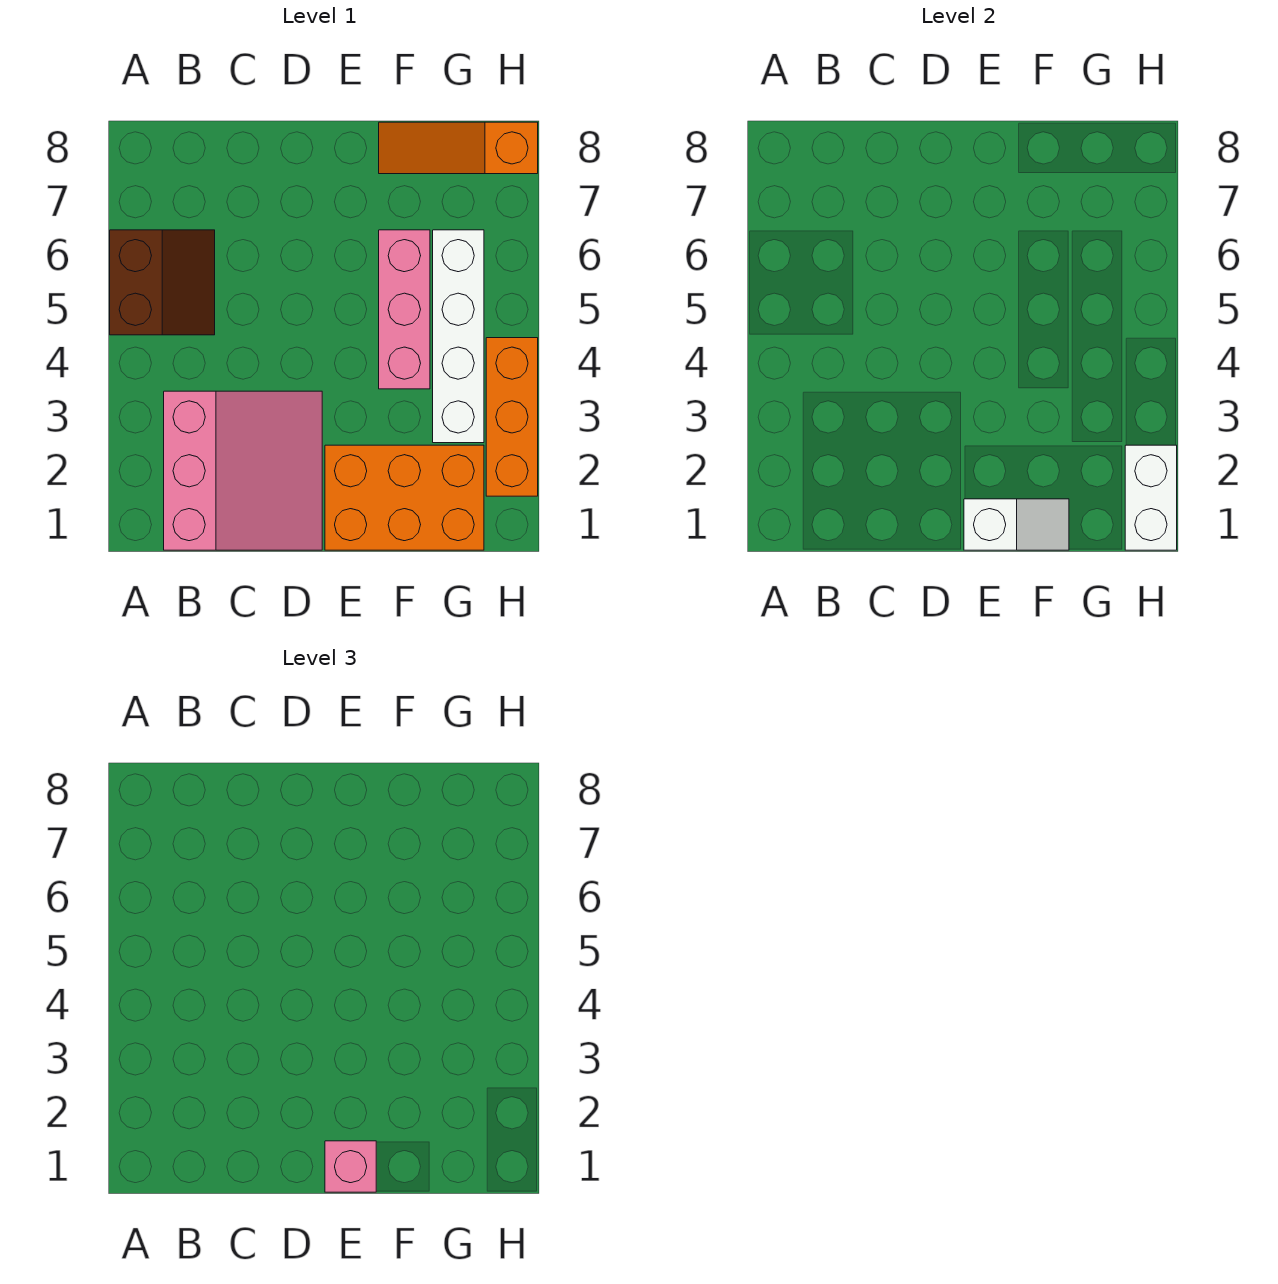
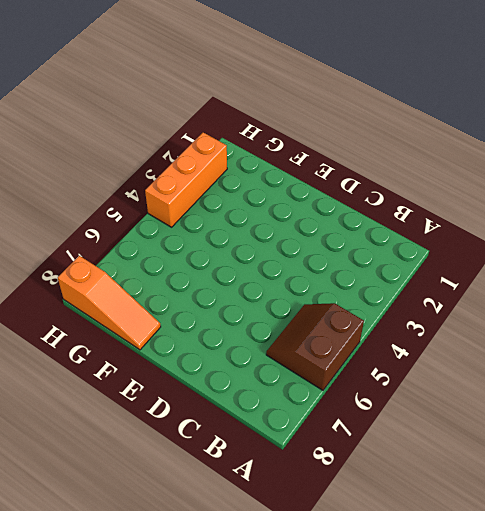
none -> pink 3x3 slope [164,391,322,550]
none -> orange 2x3 brick [325,445,484,550]

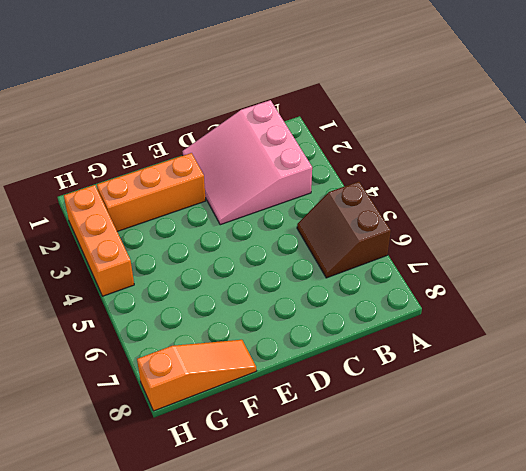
orange 1x3 brick [97,153,206,231] -> orange 2x3 brick [325,445,484,550]
none -> pink 1x3 brick [379,230,430,389]
none -> white 1x4 brick [433,230,484,443]

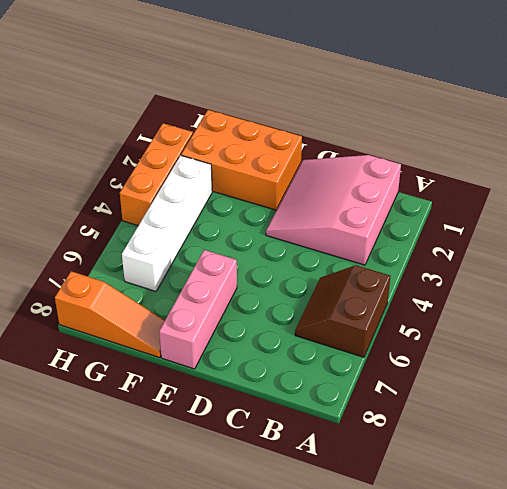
pink 1x3 brick [159,250,237,369] -> pink 1x3 brick moved to [379,230,430,389]
none -> white 1x2 slope [964,499,1069,550]
none -> white 1x2 brick [1125,445,1177,550]

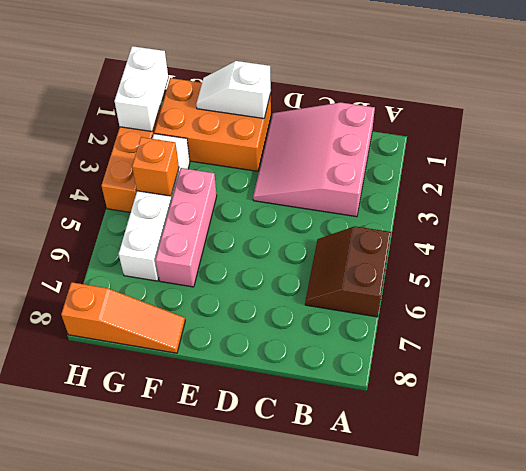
orange 1x1 brick [132,137,179,196] -> none
none -> pink 1x1 brick [325,1141,376,1192]

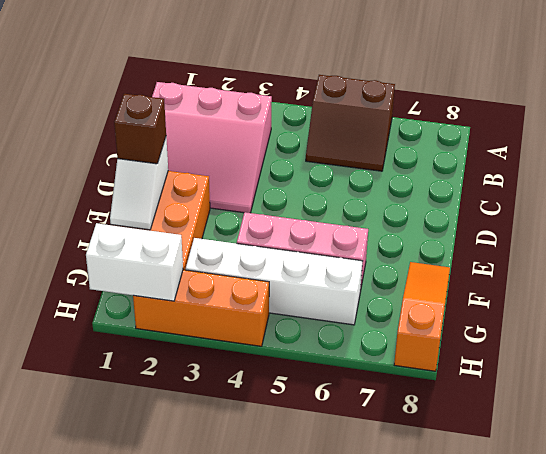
brown 1x1 brick [114,94,166,164] -> pink 1x1 brick [325,1141,376,1192]

